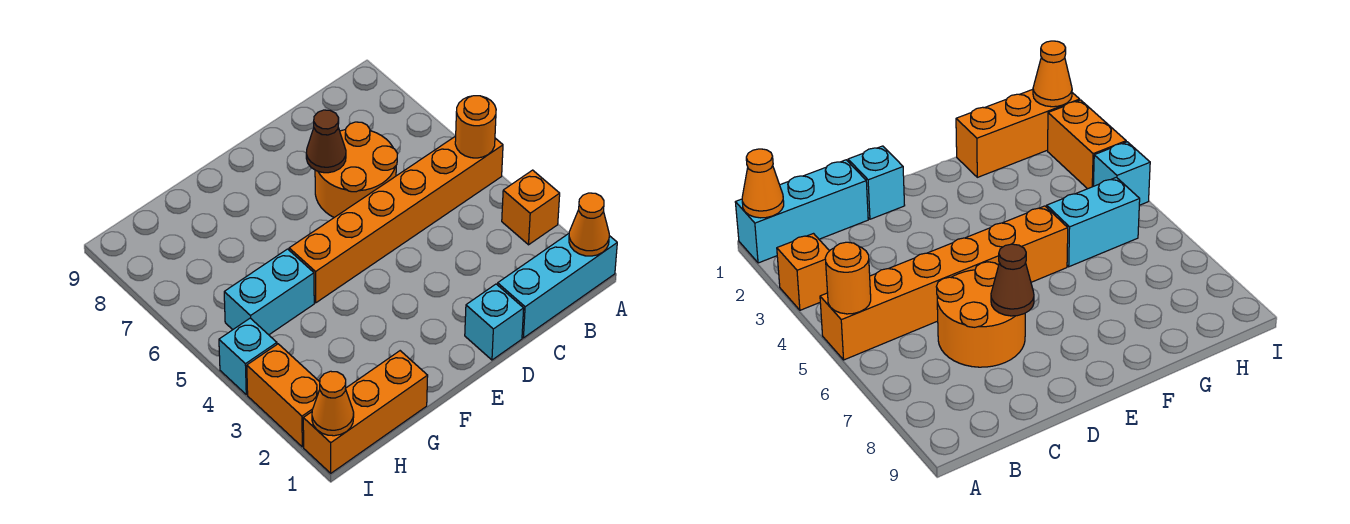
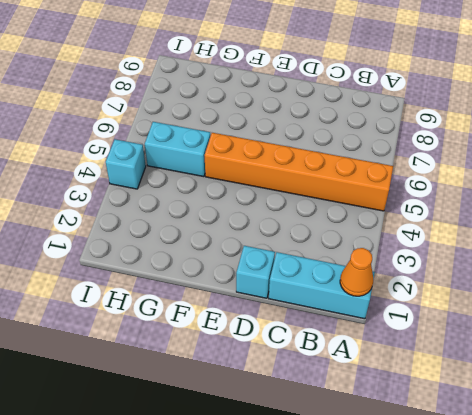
none -> orange 1x1 brick [502,170,560,245]
none -> orange 2x2 round brick [315,122,397,217]
none -> orange 1x3 brick [303,351,428,473]

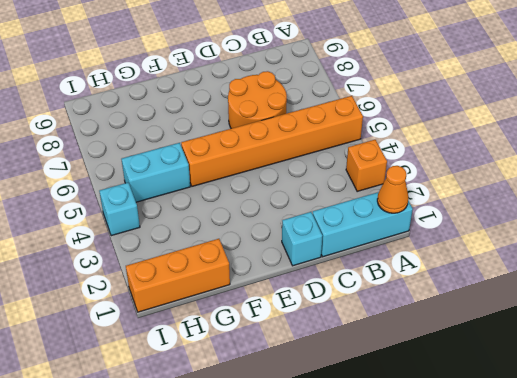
none -> orange 1x2 brick [247,344,320,447]
none -> orange 1x1 round brick [455,96,496,158]
none -> brown 1x1 cone [306,110,346,173]

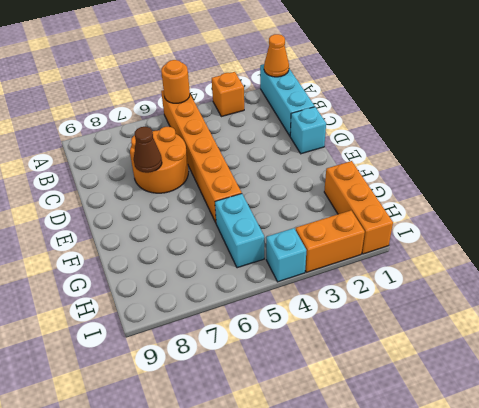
none -> orange 1x1 cone [312,371,354,436]

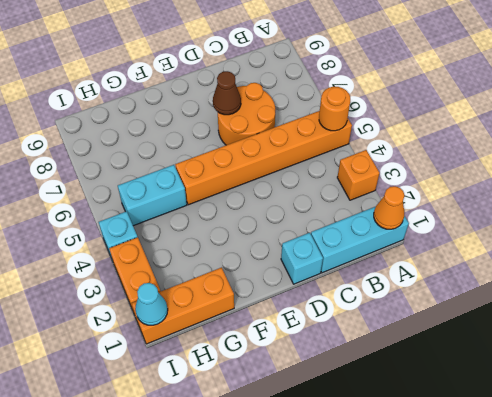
cyan 1x1 cone [135,283,168,325] -> orange 1x1 cone [312,371,354,436]

